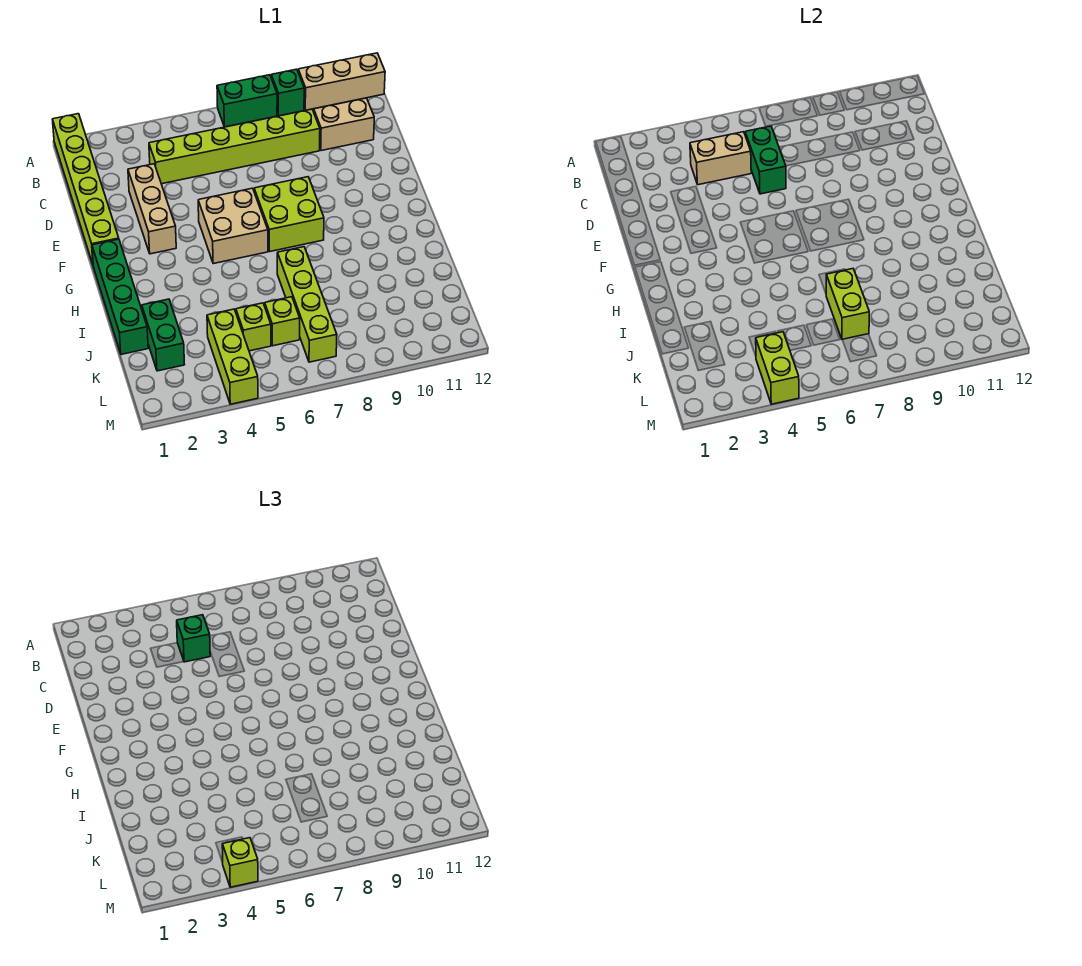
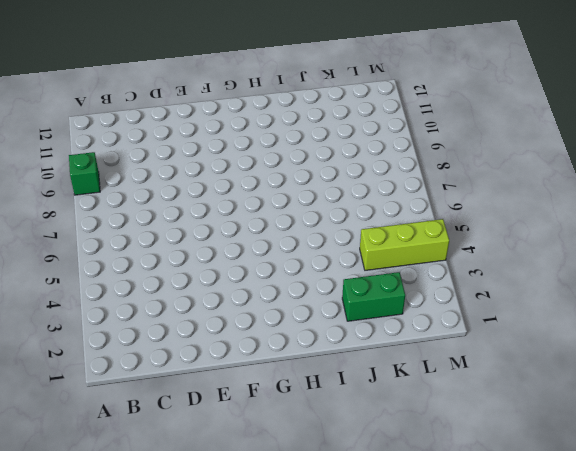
none -> lime 1x6 brick [52,114,119,264]
none -> green 1x2 brick [217,75,277,127]
none -> tan 1x3 brick [298,53,385,110]

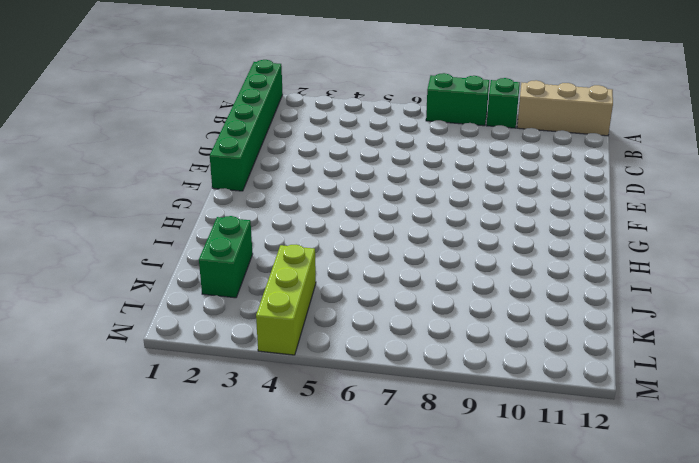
green 1x6 brick [210,60,283,191] -> lime 1x6 brick [52,114,119,264]
none -> lime 1x6 brick [149,109,320,184]
none -> tan 1x2 brick [314,98,374,151]
none -> tan 1x3 brick [128,164,176,254]

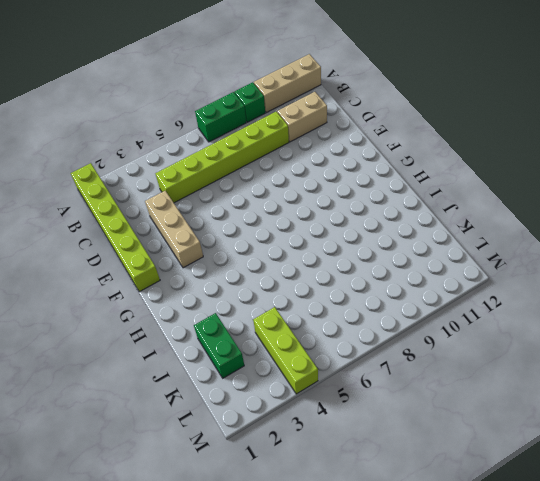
none -> tan 2x2 brick [198,188,268,264]
none -> lime 2x2 brick [254,177,324,252]
none -> green 1x4 brick [92,239,148,354]

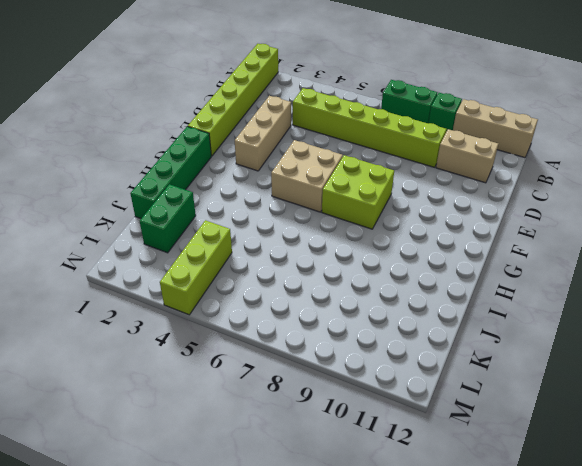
none -> lime 1x4 brick [277,247,337,362]
none -> lime 1x1 brick [236,303,271,351]
none -> lime 1x1 brick [265,297,300,346]

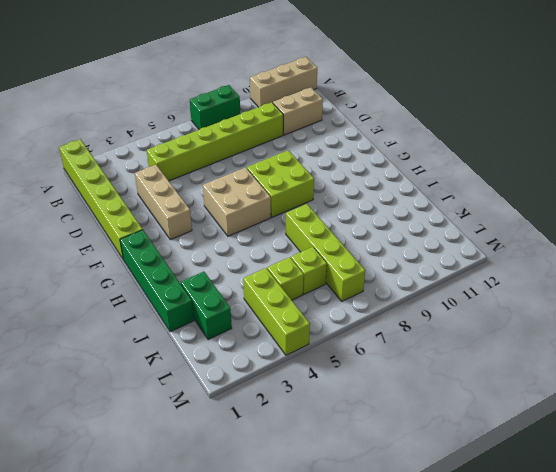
none -> green 1x1 brick [271,69,304,116]
none -> tan 1x2 brick [690,132,751,185]
none -> green 1x2 brick [745,126,786,194]

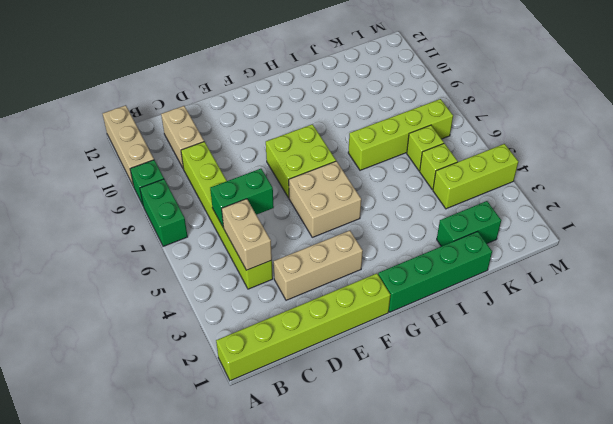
none -> lime 1x2 brick [826,269,869,339]
none -> lime 1x2 brick [756,332,799,404]
none -> green 1x1 brick [177,615,210,662]

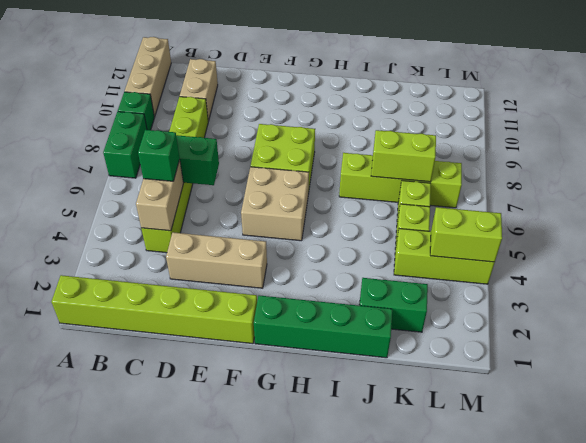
none -> lime 1x1 brick [222,838,258,887]

